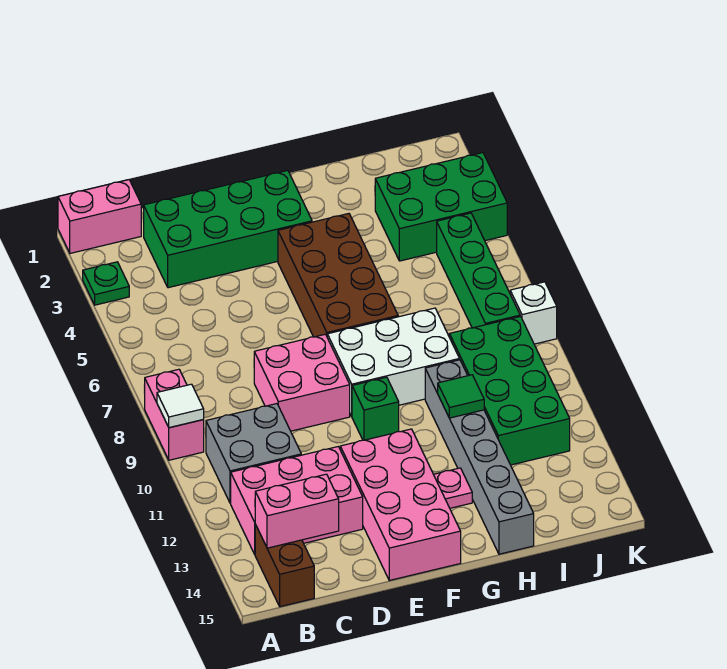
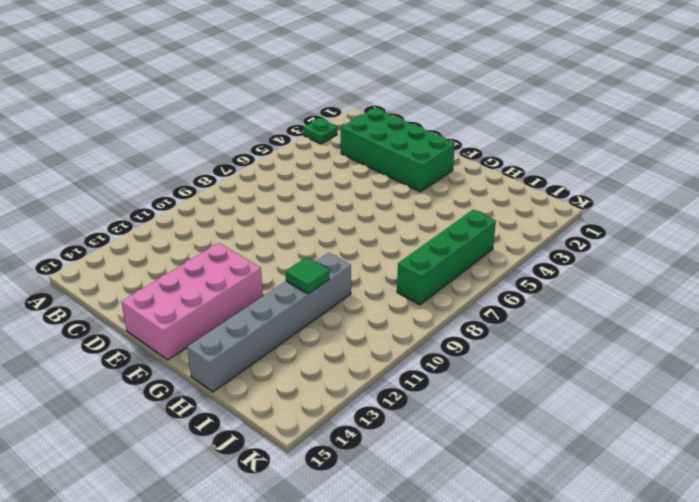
none -> pink 1x2 brick [58,180,141,253]
none -> pink 1x2 brick [144,369,204,460]
none -> grey 2x2 brick [206,404,301,503]

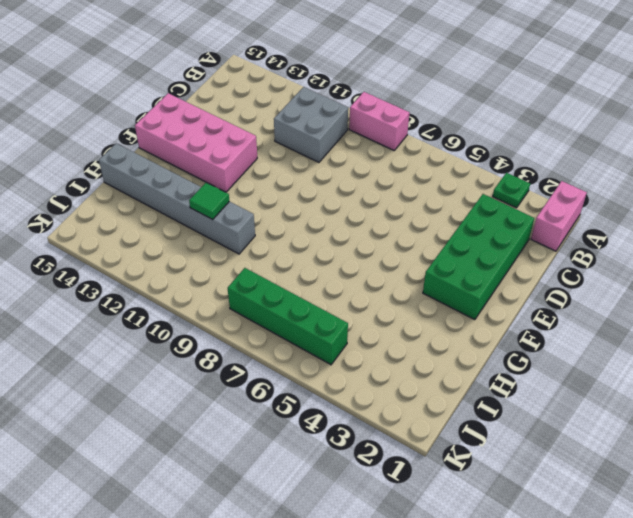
none -> pink 2x3 brick [231,447,363,554]
none -> brown 1x2 brick [255,525,314,607]
none -> pink 2x2 brick [254,334,350,431]

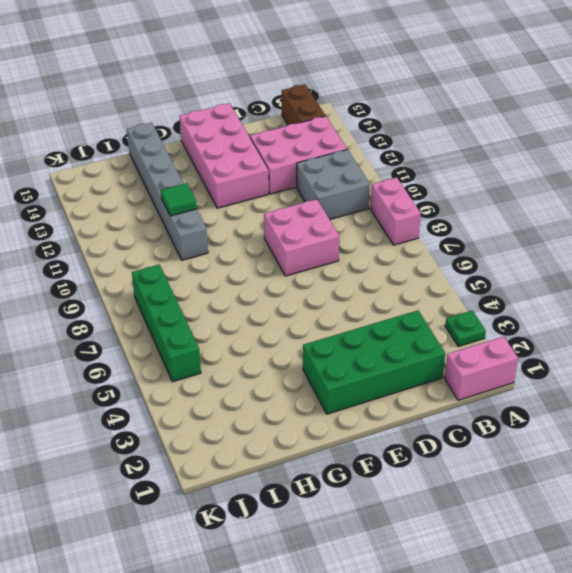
none -> brown 2x4 brick [278,214,398,337]
none -> white 2x3 brick [327,308,459,416]
none -> green 1x1 brick [352,377,399,440]

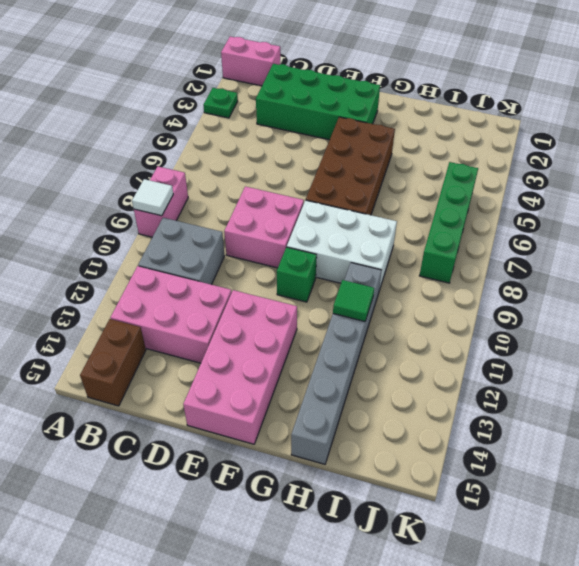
none -> pink 1x1 plate [434,468,472,508]
none -> green 2x3 brick [375,153,507,261]
none -> green 2x4 brick [449,316,570,465]

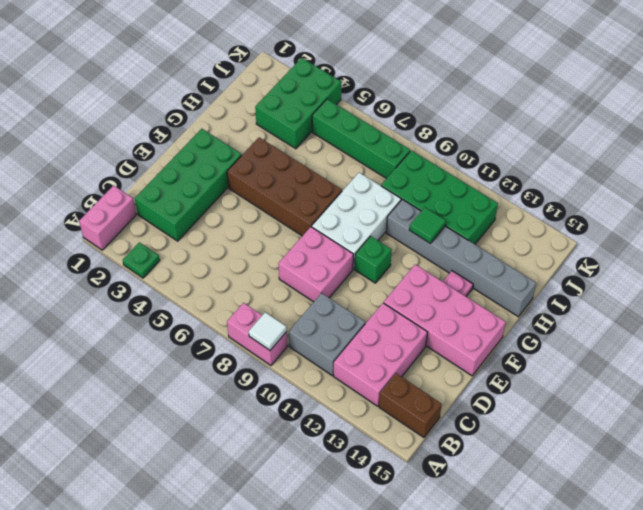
none -> white 1x1 brick [510,282,557,344]
none -> pink 1x2 brick [255,474,339,548]

